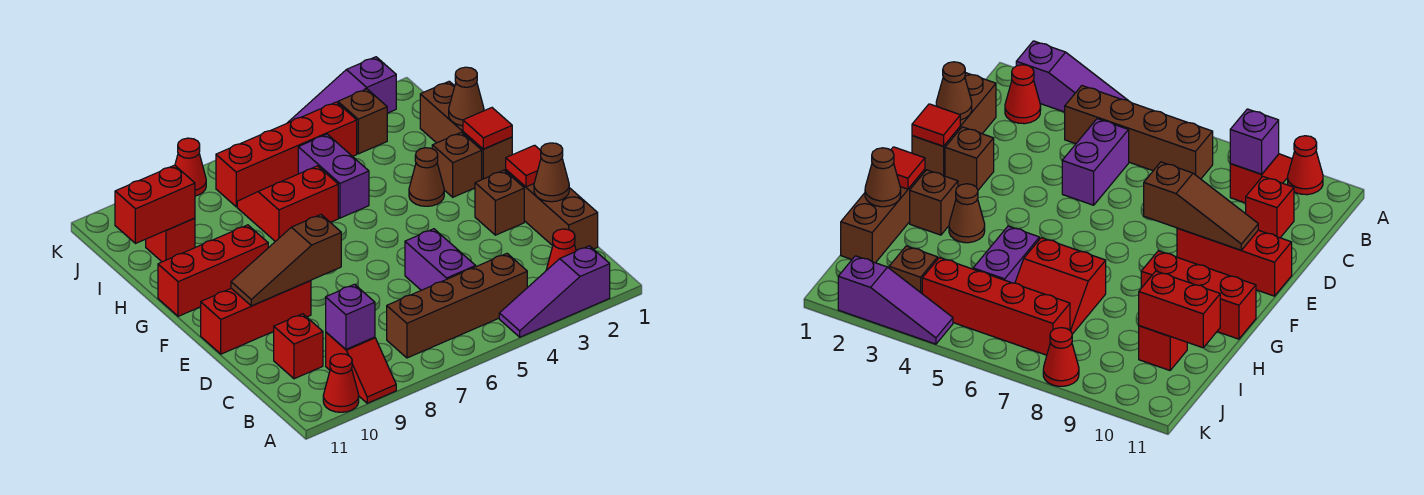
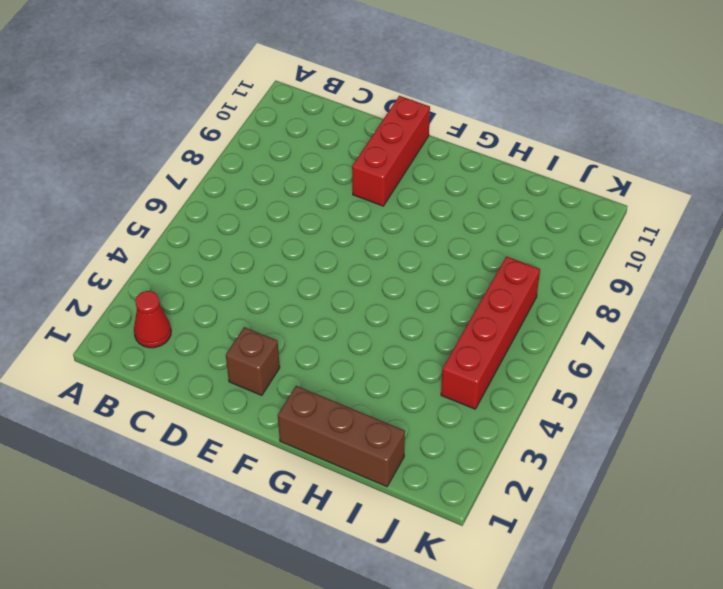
none -> purple 1x3 slope [499,246,610,337]
none -> red 1x2 slope [326,332,396,403]
none -> red 1x1 cone [323,354,359,412]

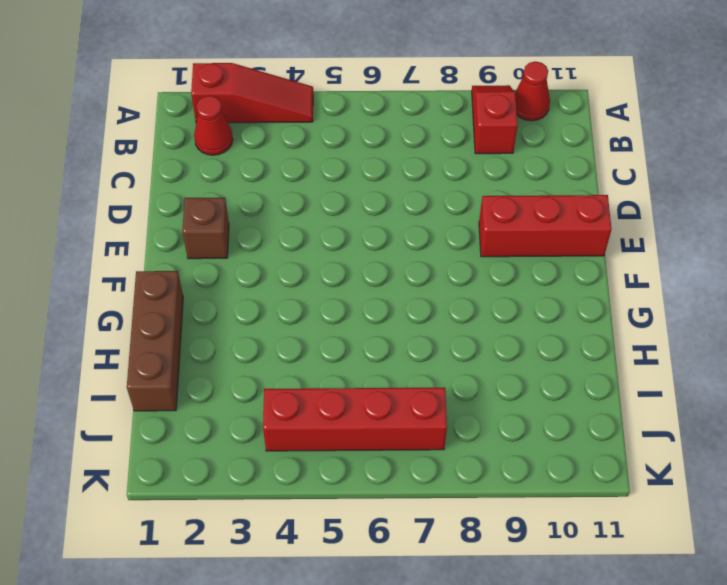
red 1x3 slope [191,63,313,123] -> purple 1x3 slope [499,246,610,337]
none -> brown 1x4 brick [387,253,527,358]
none -> brown 1x3 brick [506,170,598,251]
none -> purple 1x2 brick [405,229,476,290]

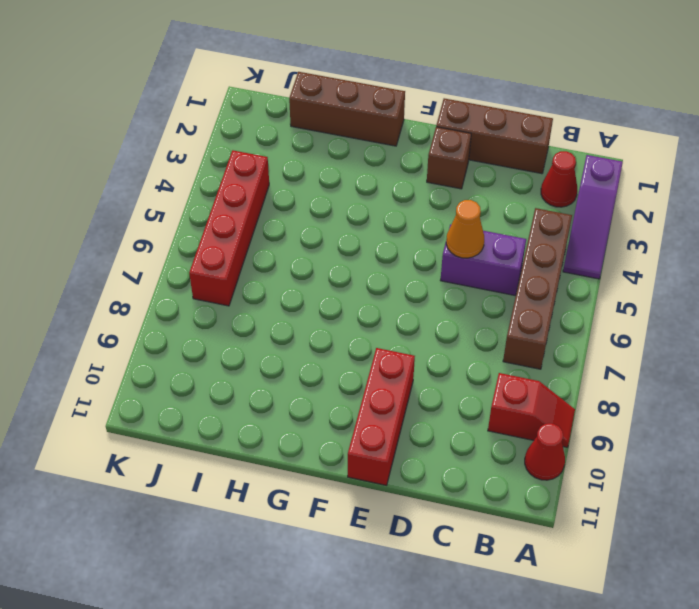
orange 1x1 cone [446,200,484,258] -> none
none -> red 1x1 brick [274,314,323,379]
none -> brown 1x1 brick [432,132,482,197]
none -> brown 1x1 cone [409,148,444,206]

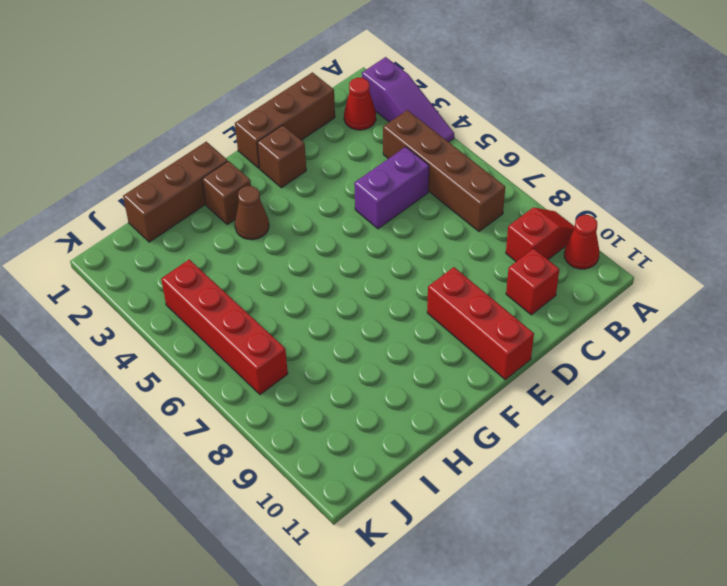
none -> red 1x3 brick [158,225,268,316]
none -> purple 1x2 brick [298,134,369,218]
none -> red 2x2 slope [237,166,338,241]

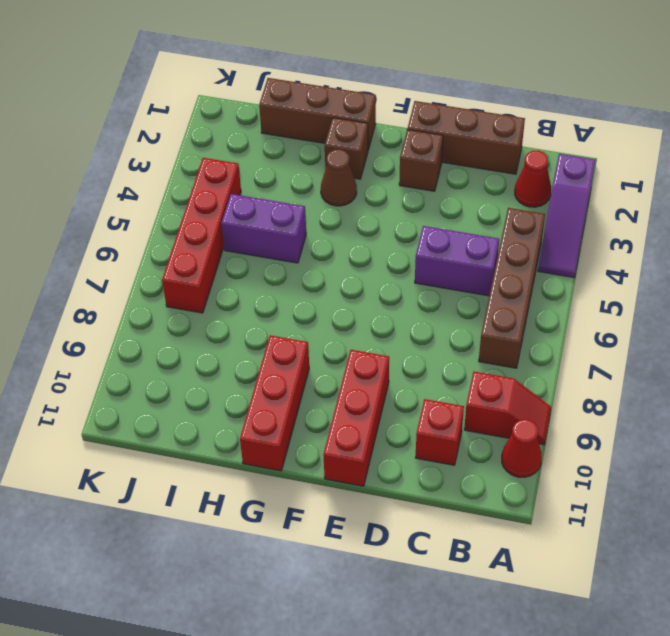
none -> red 2x2 slope [237,166,338,241]
none -> red 1x1 brick [146,218,195,262]
none -> brown 1x1 brick [338,89,387,154]

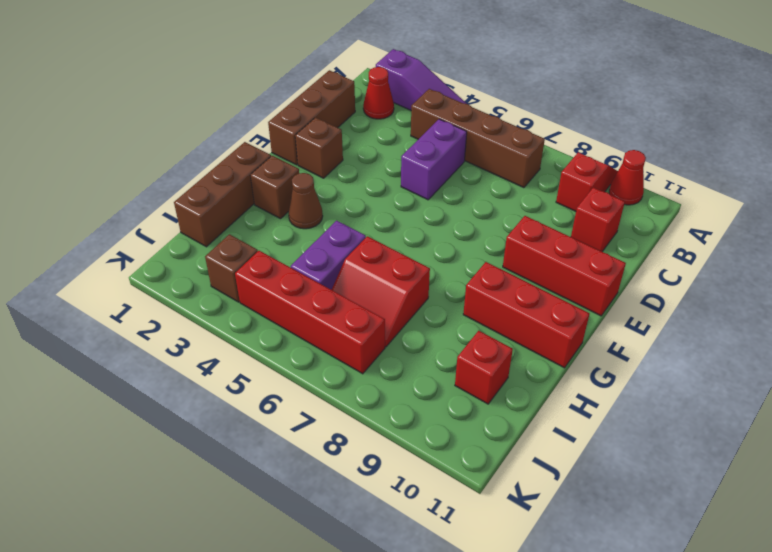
none -> purple 1x3 slope [288,57,396,123]
none -> red 1x1 cone [175,138,206,196]
none -> purple 1x1 brick [326,284,375,349]

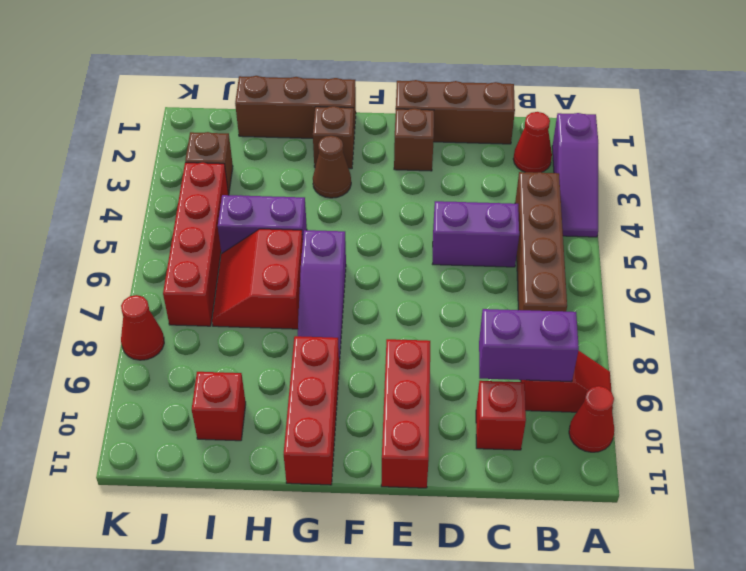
purple 1x2 brick [479,309,579,382] -> purple 1x1 brick [326,284,375,349]
purple 1x3 slope [298,230,346,364] -> purple 1x3 slope moved to [288,57,396,123]
none -> brown 1x1 cone [534,143,569,202]
none -> red 1x1 tile [506,145,541,187]
none -> brown 1x3 slope [231,215,341,306]

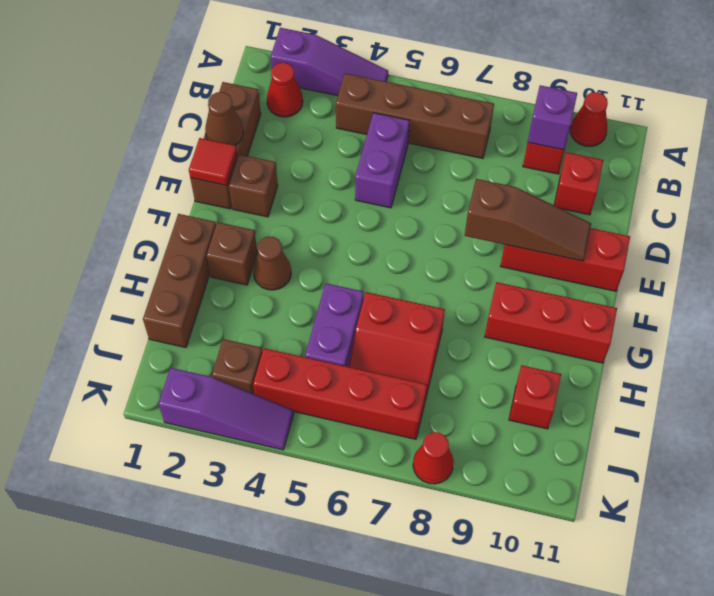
none -> red 1x1 tile [463,108,512,149]
none -> brown 1x1 cone [449,67,484,126]
none -> red 1x2 brick [115,165,195,244]

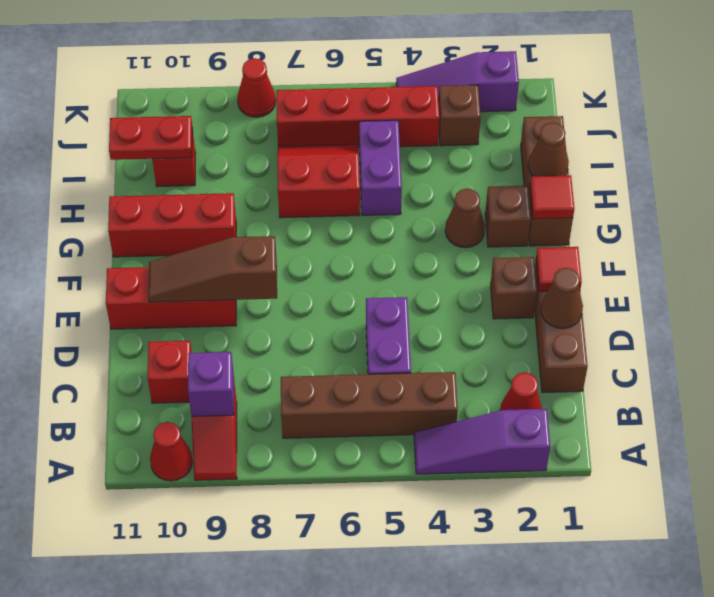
red 1x2 plate [109,116,192,160] -> red 1x2 brick [115,165,195,244]

